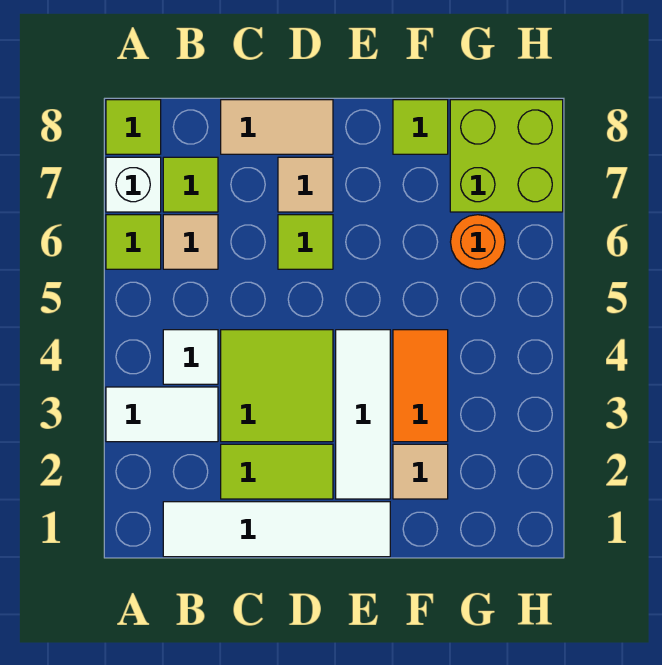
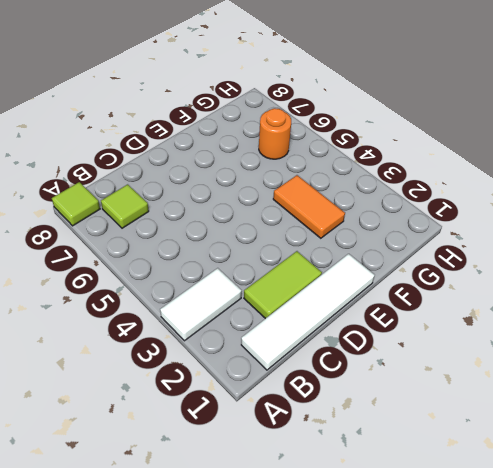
none -> lime 1x1 tile [106,215,161,269]
none -> white 1x1 brick [106,157,161,212]
none -> white 1x1 tile [163,330,218,384]

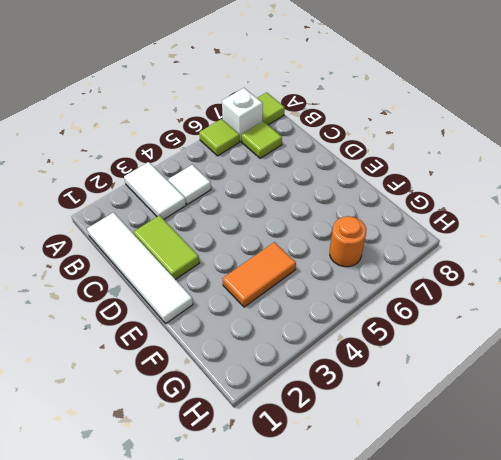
none -> tan 1x1 tile [163,215,218,269]
none -> lime 2x2 tile [221,330,333,442]
none -> tan 1x2 tile [221,100,333,154]

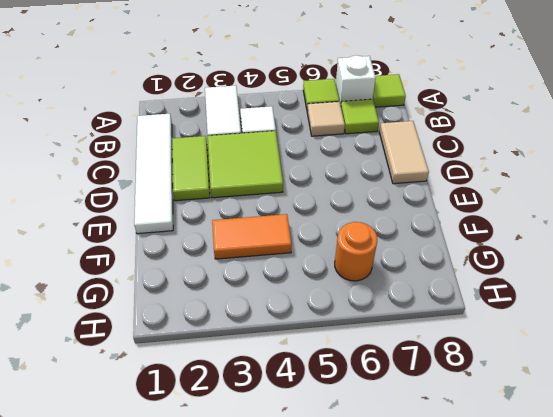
none -> lime 1x1 tile [278,215,333,269]
none -> tan 1x1 tile [278,157,333,212]
none -> white 1x3 tile [336,330,390,499]

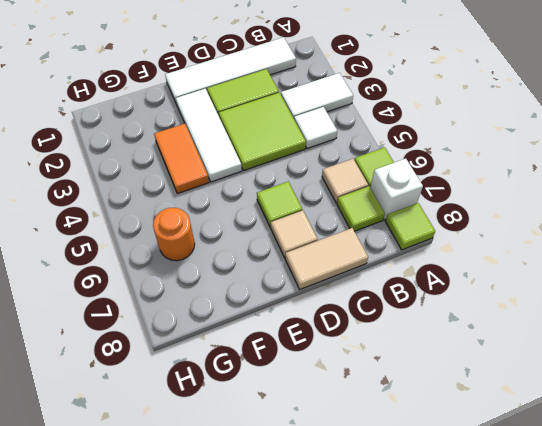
none -> tan 1x1 tile [393,444,448,499]
none -> lime 1x1 tile [393,100,448,154]
none -> lime 2x2 brick [450,100,563,212]

